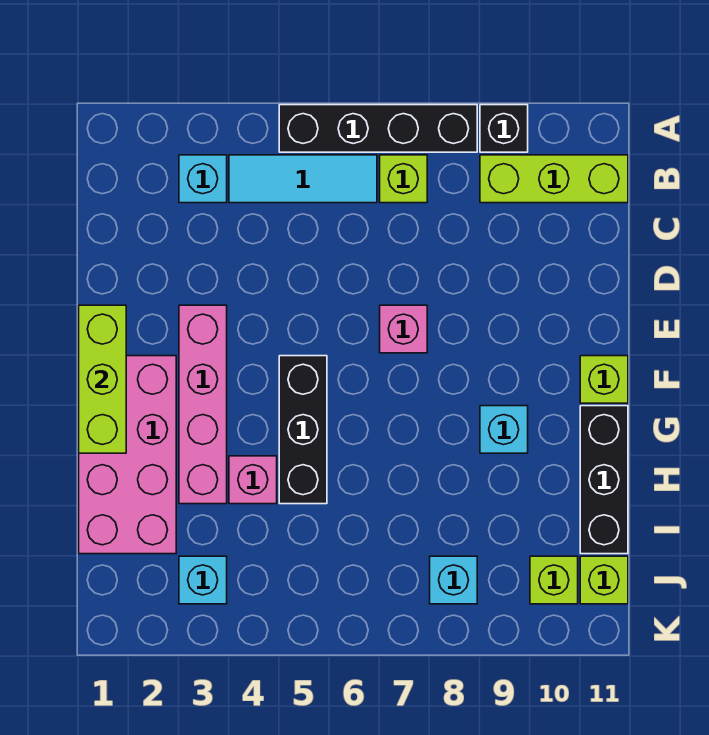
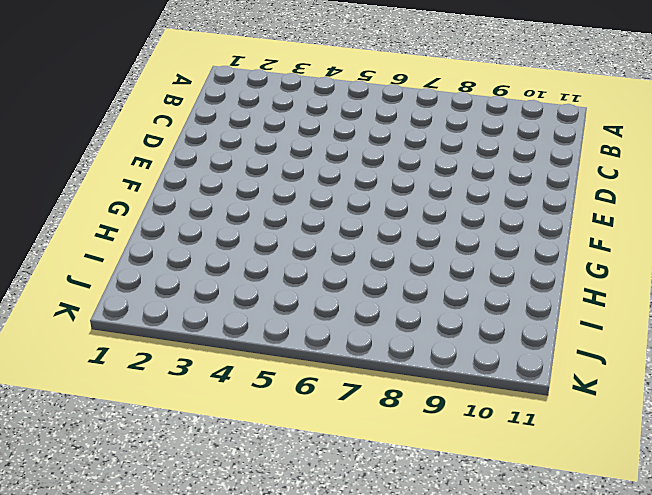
none -> black 1x4 brick [279,105,477,152]
none -> black 1x1 brick [480,105,528,152]
none -> cyan 1x1 brick [179,155,227,203]

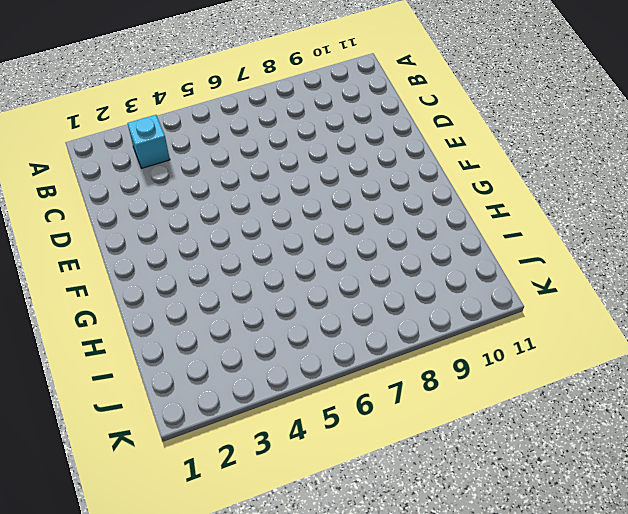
none -> black 1x4 brick [279,105,477,152]
none -> black 1x1 brick [480,105,528,152]
none -> cyan 1x3 tile [229,155,377,203]

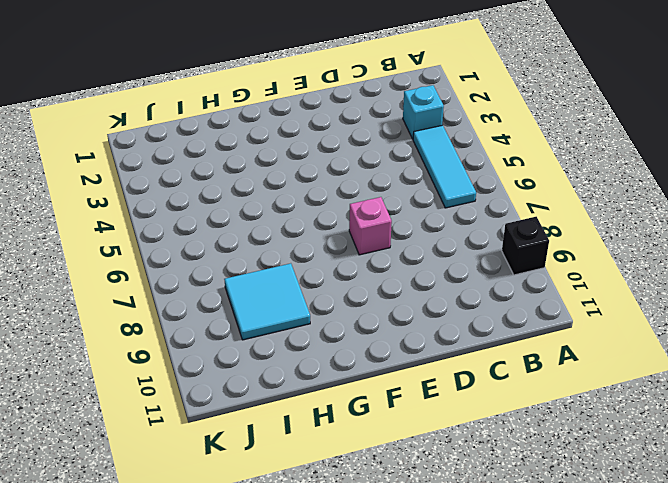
cyan 2x2 tile [224,263,310,340] -> none
none -> black 1x4 brick [279,105,477,152]
none -> lime 1x1 brick [380,155,427,203]
none -> lime 1x3 brick [480,155,628,203]

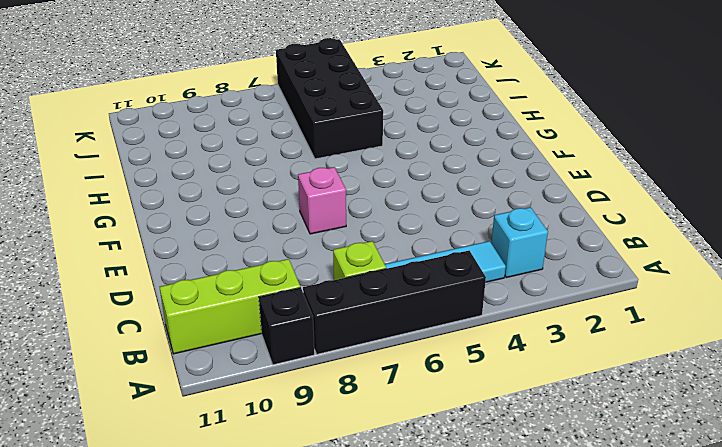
black 2x4 brick [276,38,383,159] -> black 1x3 brick [279,356,327,504]
none -> pink 1x4 brick [179,305,227,504]
none -> pink 2x4 brick [79,356,176,554]
none -> lime 1x1 brick [580,356,628,403]

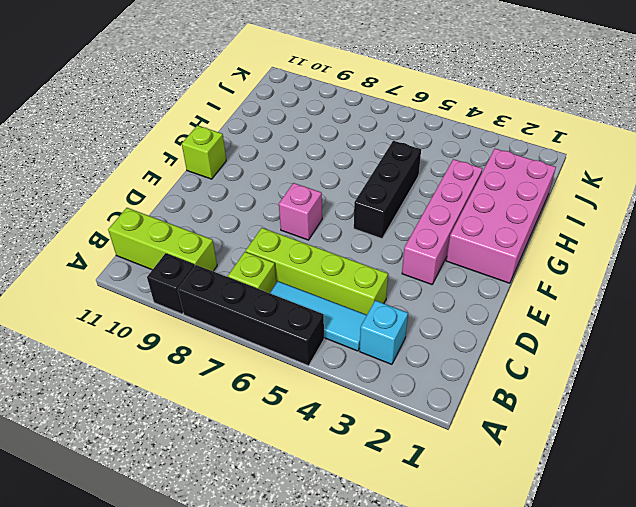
lime 1x4 brick [246,228,388,315] -> none
none -> cyan 1x1 brick [480,406,528,453]
none -> black 1x3 brick [580,406,628,554]
none -> pink 1x1 brick [229,456,277,504]

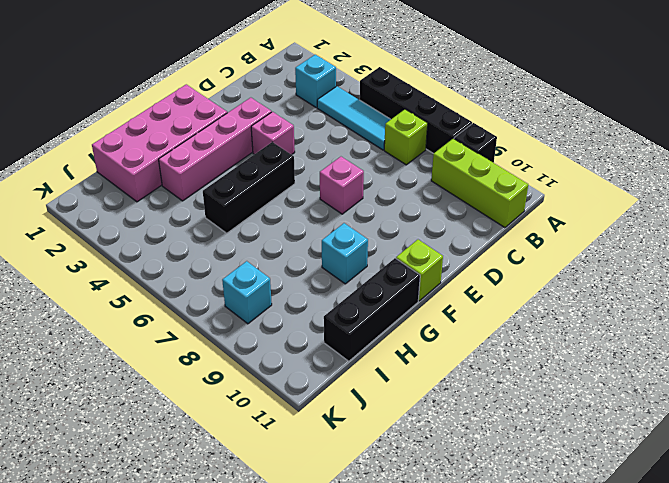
pink 1x1 brick [251,112,295,155] -> pink 1x1 brick moved to [229,456,277,504]
none -> cyan 1x1 brick [179,556,227,604]
none -> lime 1x1 brick [530,556,578,604]
none -> lime 1x1 brick [580,556,628,604]

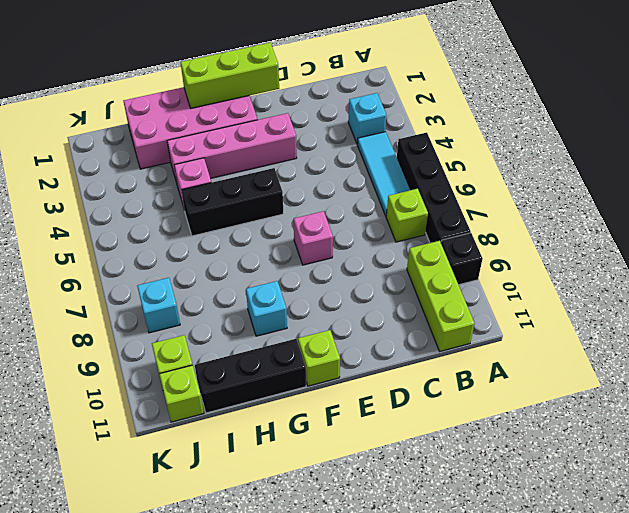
none -> cyan 1x1 brick [179,556,227,604]

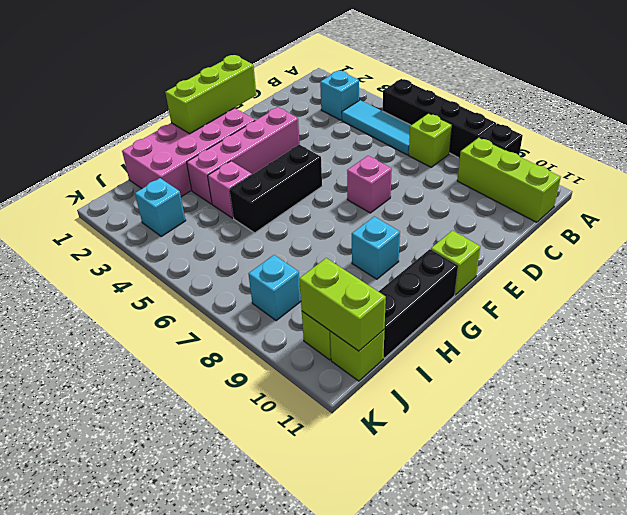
lime 1x2 brick [299,258,386,351] -> none

